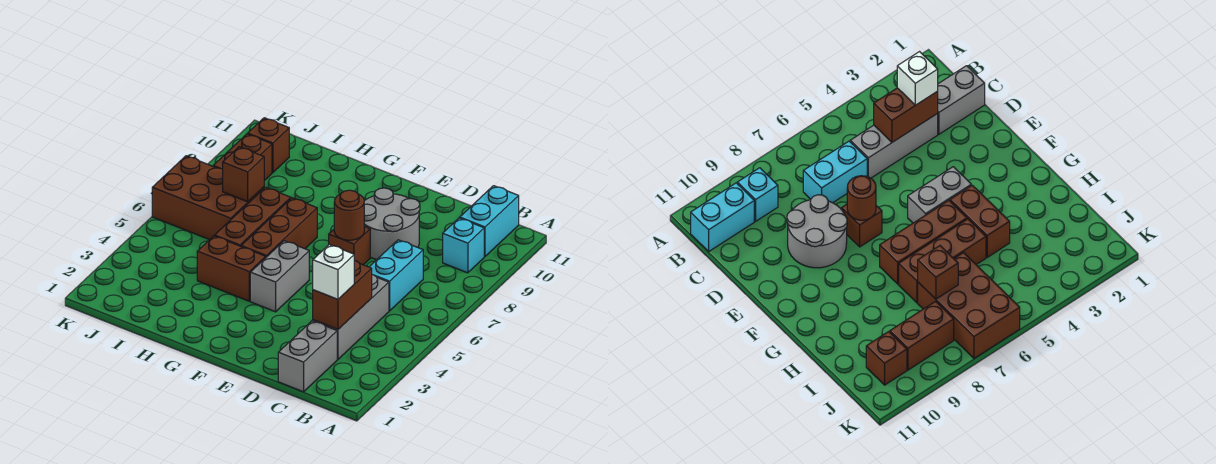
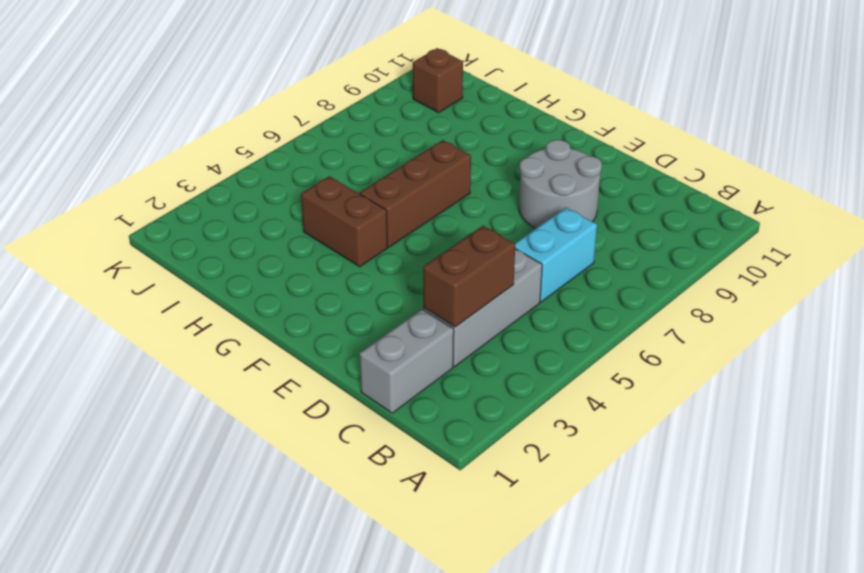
none -> cyan 1x1 brick [443,218,484,273]
none -> cyan 1x2 brick [460,186,519,257]
none -> brown 1x1 brick [329,226,370,265]

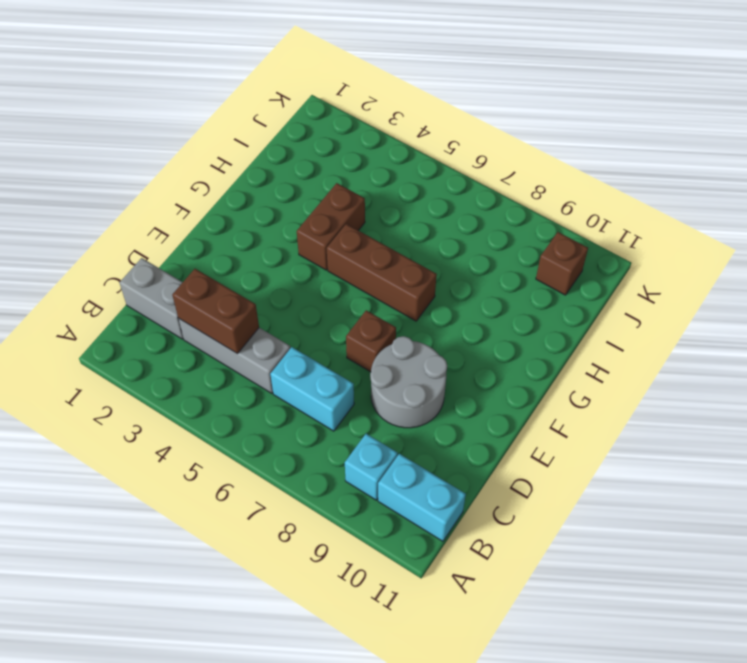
none -> grey 1x2 brick [250,241,309,312]
none -> brown 1x3 brick [215,187,291,246]
none -> brown 2x3 brick [152,156,264,240]

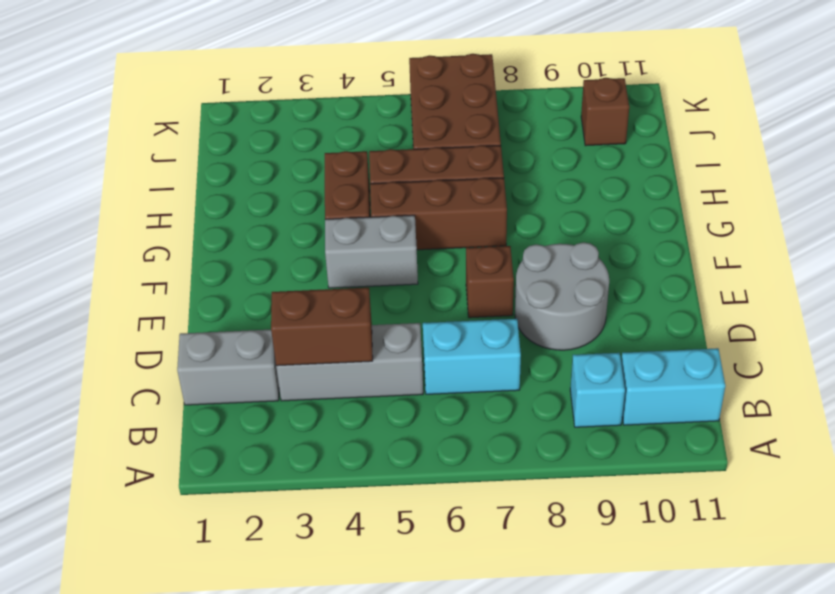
none -> brown 1x2 brick [213,134,272,181]
none -> brown 1x1 round brick [334,190,364,240]
none -> brown 1x1 brick [223,147,264,202]

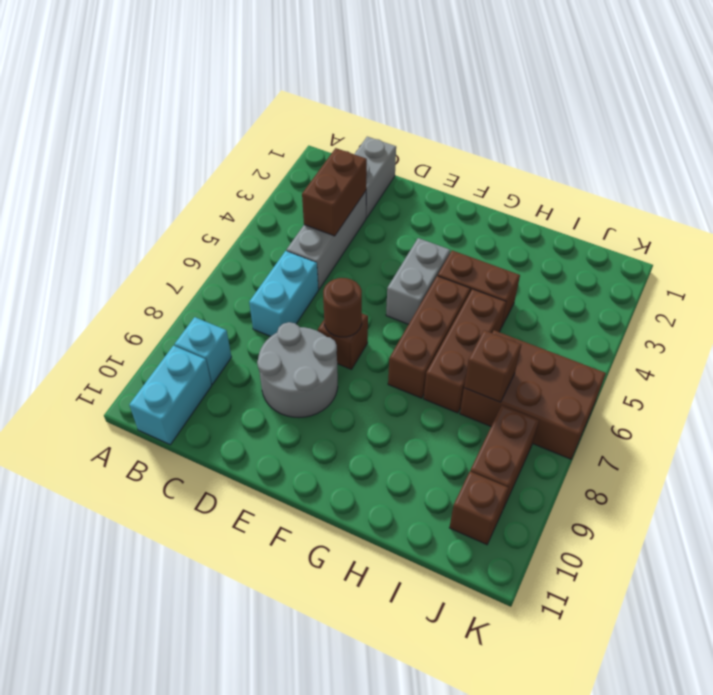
none -> white 1x1 brick [313,244,354,299]

